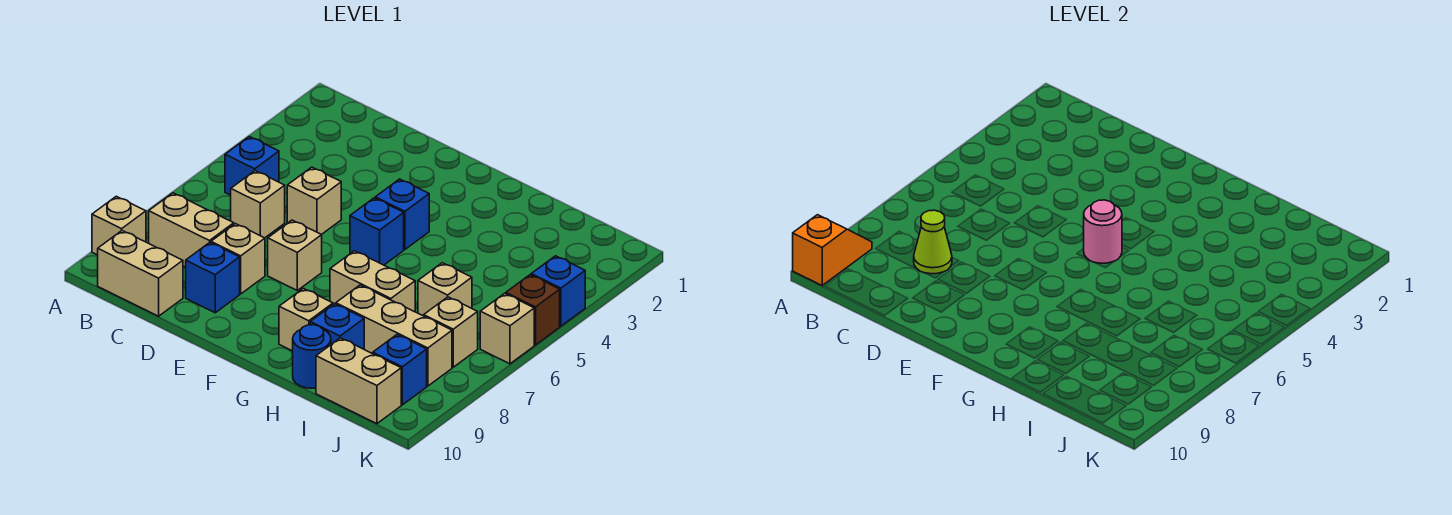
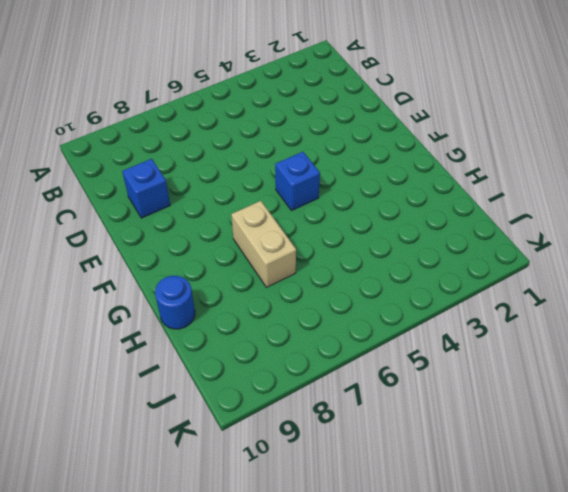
none -> tan 1x1 brick [92,196,146,255]
none -> blue 1x1 brick [225,137,279,195]
none -> tan 1x2 brick [149,193,234,267]

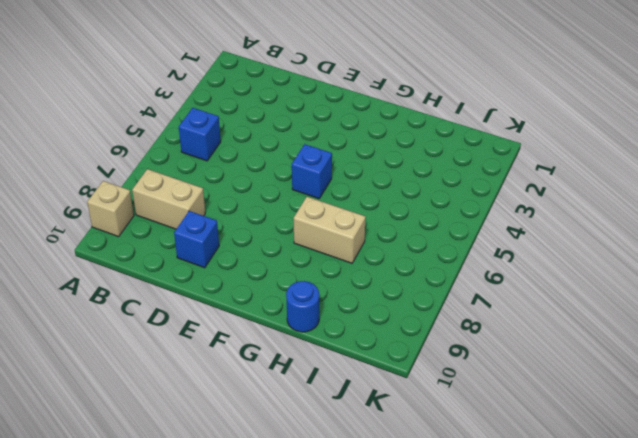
none -> tan 1x2 brick [98,231,183,316]
none -> tan 1x1 brick [231,171,285,238]
none -> tan 1x1 brick [287,167,341,235]

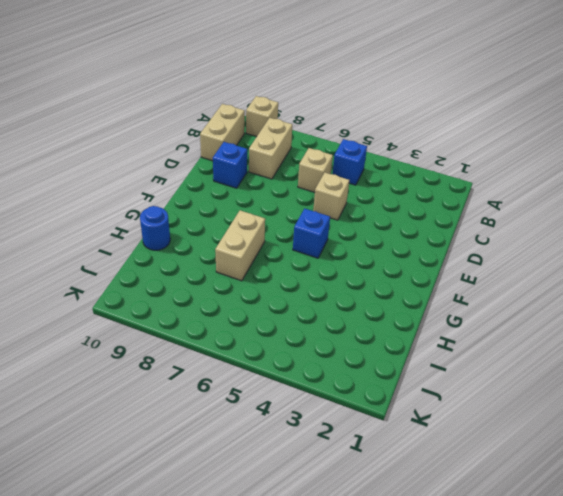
none -> tan 1x1 brick [211,224,265,294]
none -> tan 1x1 brick [268,220,322,290]
none -> blue 1x1 brick [375,179,429,249]

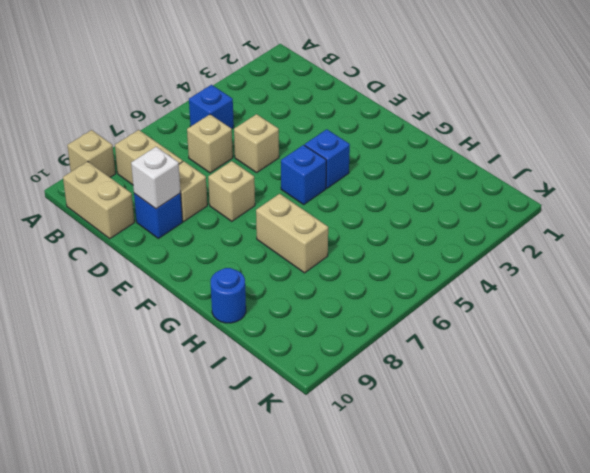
white 1x1 brick [131,147,181,209] -> none
none -> tan 1x1 brick [279,289,333,351]
none -> tan 1x3 brick [336,285,452,386]
none -> blue 1x1 brick [310,304,364,349]

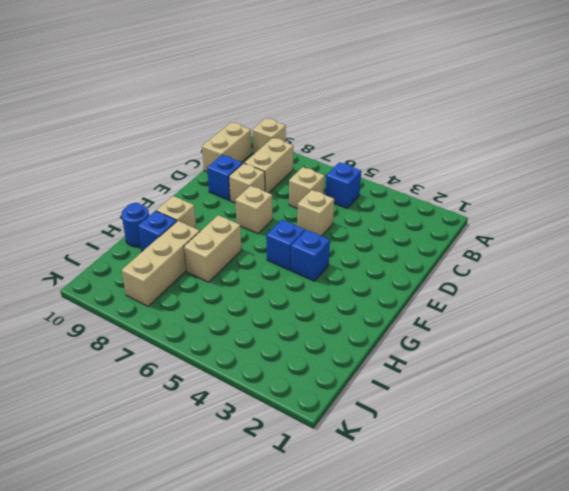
none -> tan 1x1 brick [418,263,472,316]
none -> tan 1x2 brick [316,338,401,424]
none -> tan 1x1 brick [424,297,478,367]

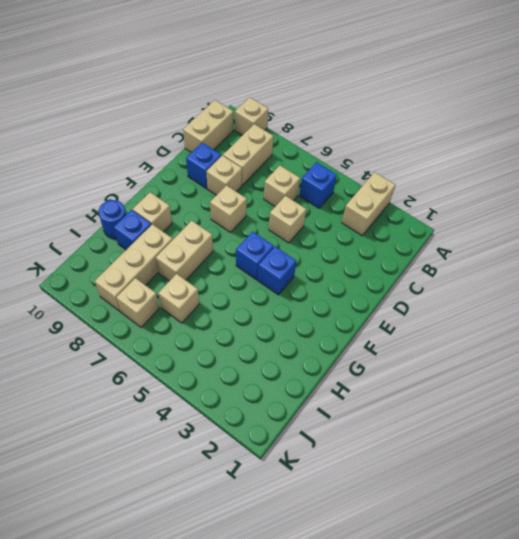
tan 1x2 brick [342,172,396,236] -> tan 1x2 brick moved to [316,338,401,424]
none -> blue 1x1 brick [373,335,427,405]
none -> blue 1x1 brick [531,256,585,326]
none -> brown 1x1 brick [506,275,560,345]

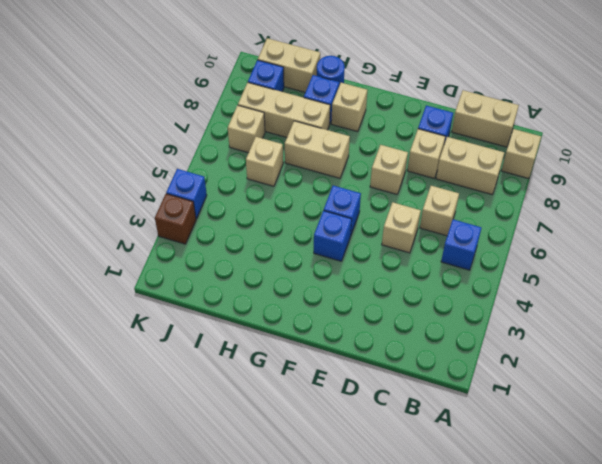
brown 1x1 brick [155,194,196,244] -> brown 1x1 brick moved to [506,275,560,345]
none -> tan 1x1 brick [480,293,534,364]
none -> orange 1x2 slope [793,215,872,285]
none -> lime 1x1 cone [914,210,952,274]

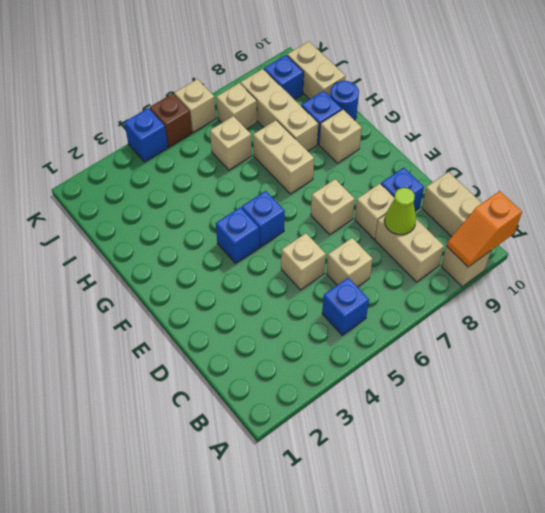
none -> pink 1x1 round brick [1084,200,1122,263]

